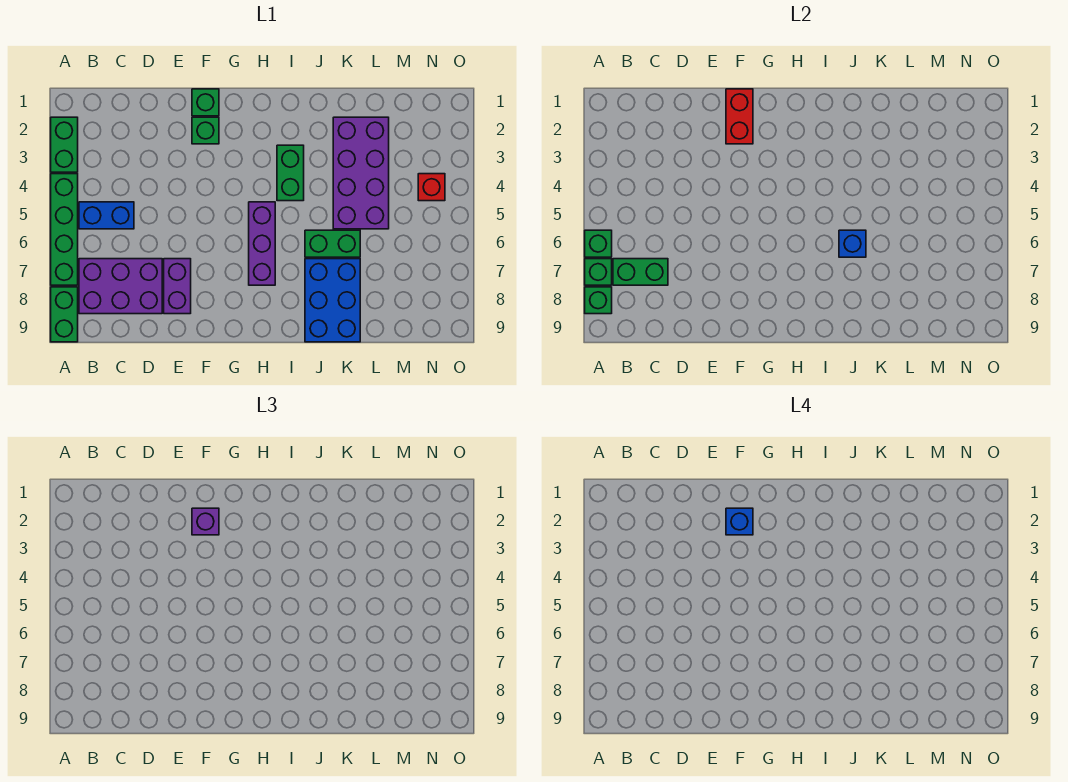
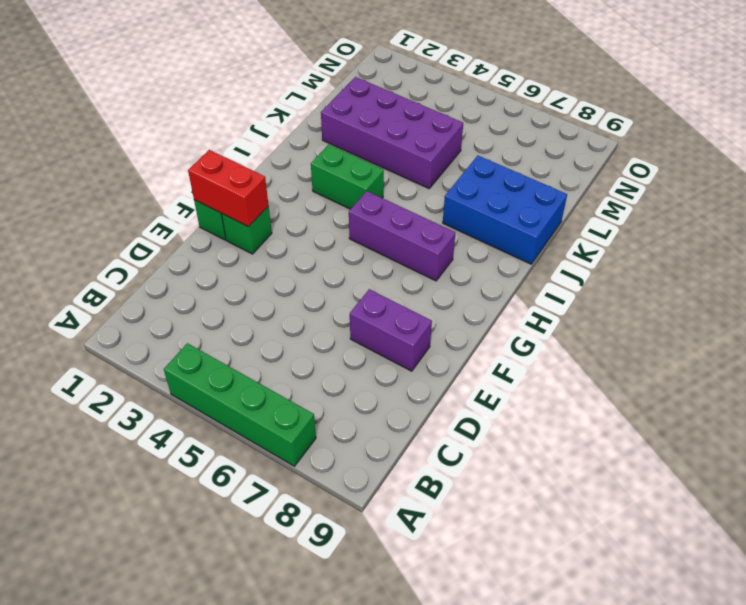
none -> green 1x2 brick [51,117,78,172]
none -> green 1x2 brick [51,287,78,342]
none -> blue 1x2 brick [79,202,134,229]

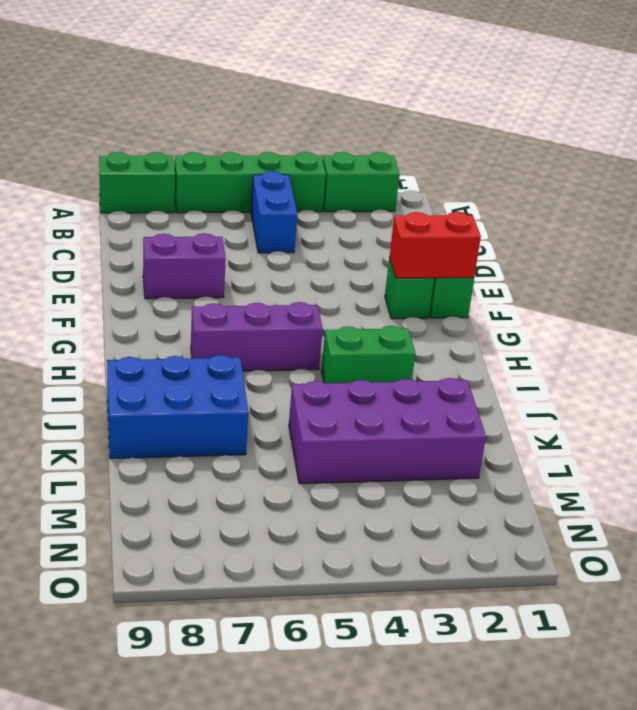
none -> purple 2x3 brick [79,259,162,314]
none -> green 1x2 brick [305,230,360,257]
none -> red 1x1 brick [418,174,445,201]

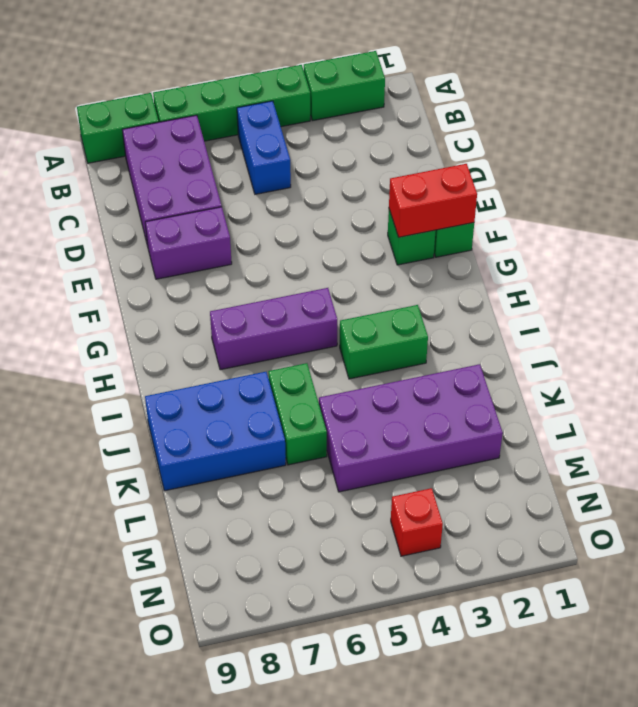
none -> green 1x1 brick [585,230,612,257]
none -> green 1x1 brick [585,259,612,285]
none -> green 1x1 brick [585,287,612,314]

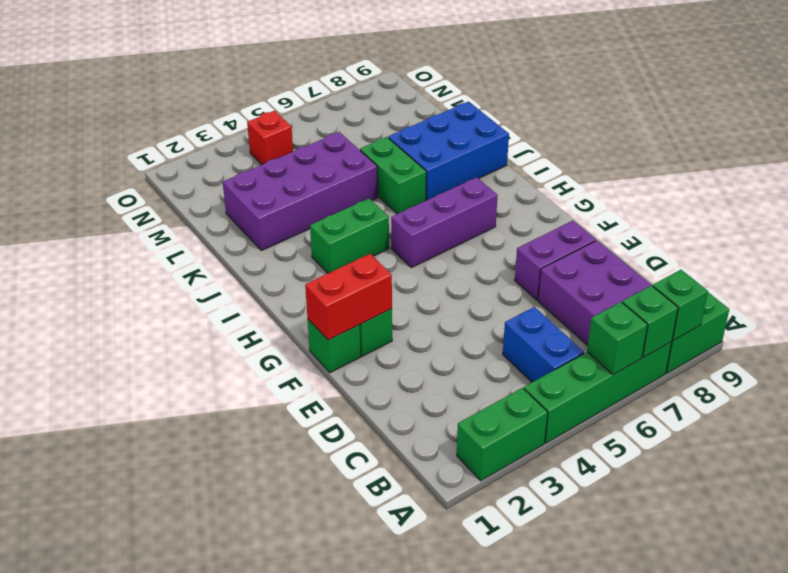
none -> green 1x2 brick [613,259,668,285]
none -> blue 1x1 brick [839,230,866,257]
none -> purple 1x1 brick [192,508,219,535]

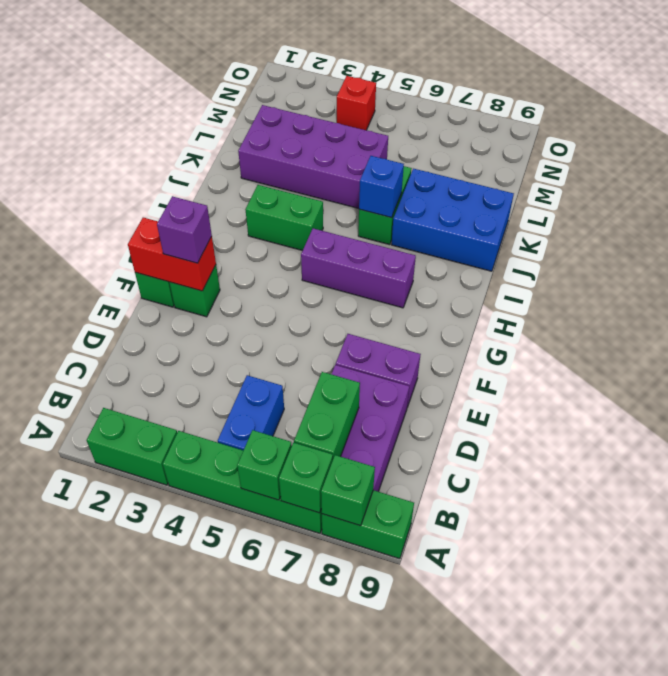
none -> blue 1x1 brick [726,508,753,535]

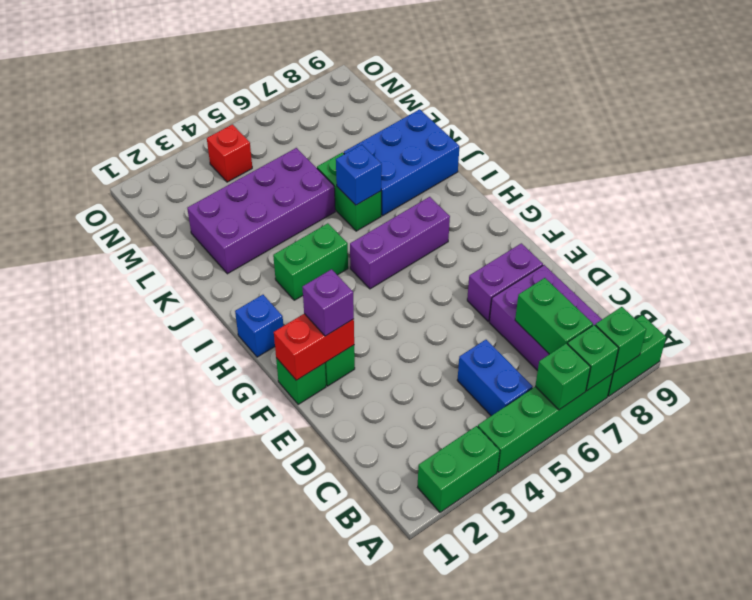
blue 1x1 brick [235,295,283,357] -> blue 1x1 brick moved to [726,508,753,535]

